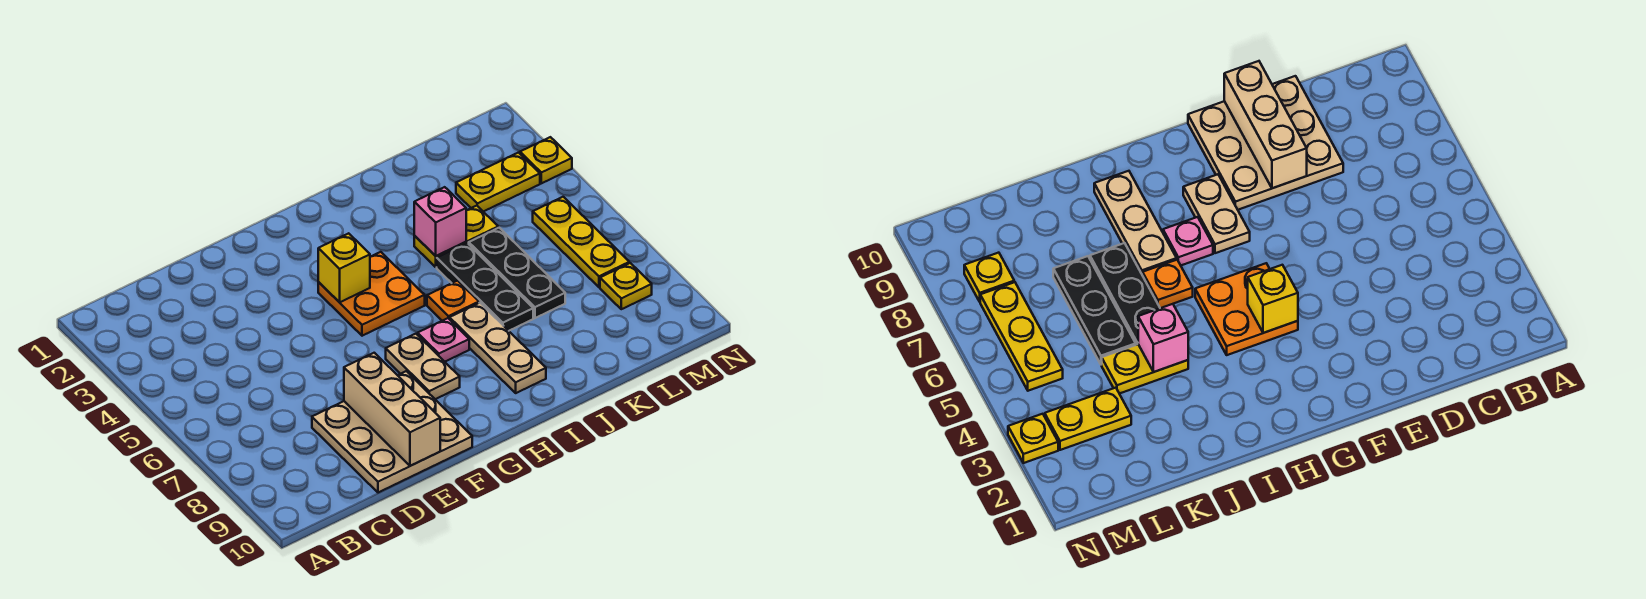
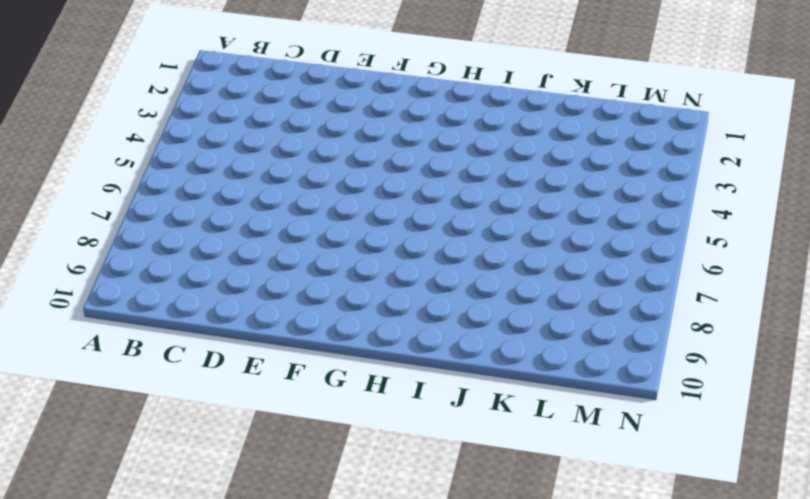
none -> tan 3x3 plate [312,371,472,493]
none -> orange 2x2 plate [318,252,425,336]
none -> tan 1x2 plate [386,334,460,399]

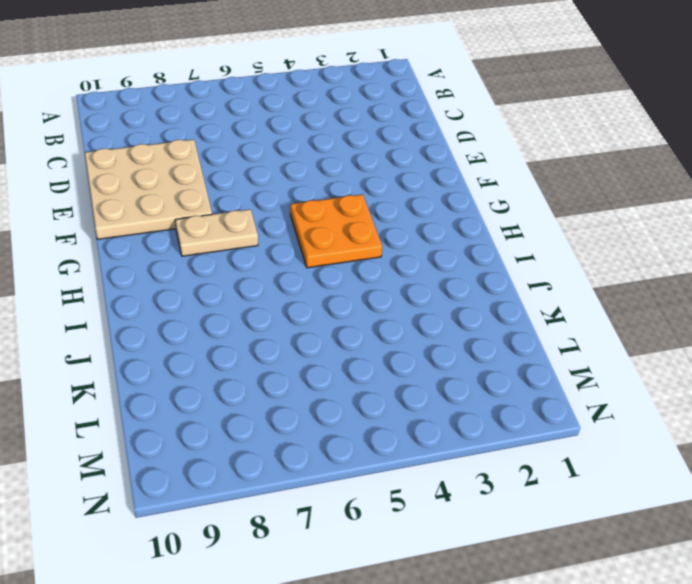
none -> pink 1x1 plate [418,318,469,362]
none -> orange 1x1 plate [427,281,479,321]
none -> tan 1x3 plate [450,303,546,393]

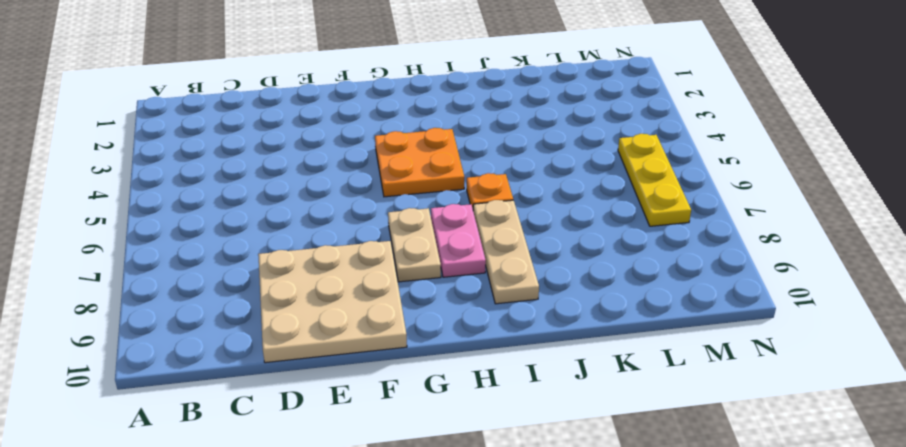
pink 1x2 plate [431,204,486,277] -> pink 1x1 plate [418,318,469,362]
none -> yellow 1x2 plate [414,206,498,267]
none -> black 1x3 plate [437,243,533,331]
none -> black 1x3 plate [469,228,565,318]

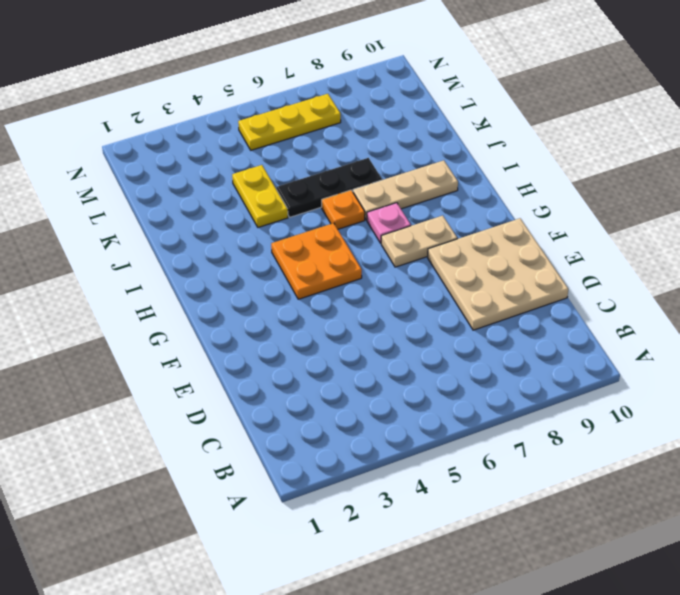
none -> black 1x3 plate [469,228,565,318]
none -> yellow 1x2 plate [456,153,540,212]
none -> yellow 1x1 plate [600,263,652,309]

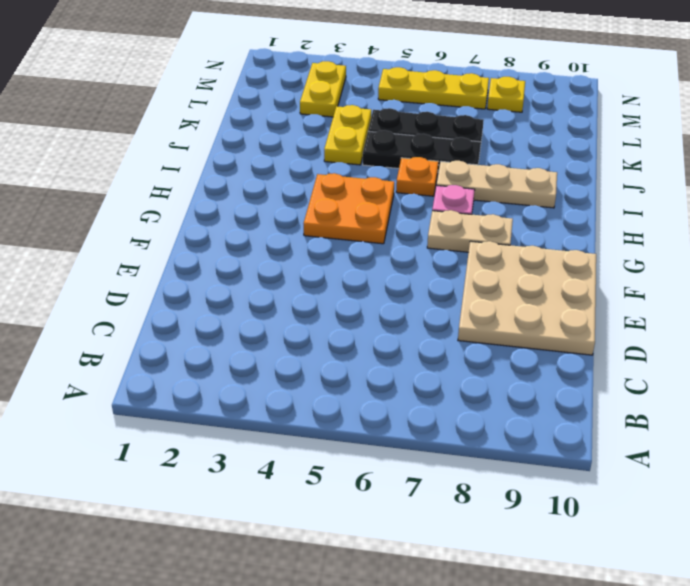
none -> yellow 1x1 plate [520,137,572,183]
none -> tan 1x3 brick [344,353,440,466]
none -> yellow 1x1 brick [318,233,370,302]

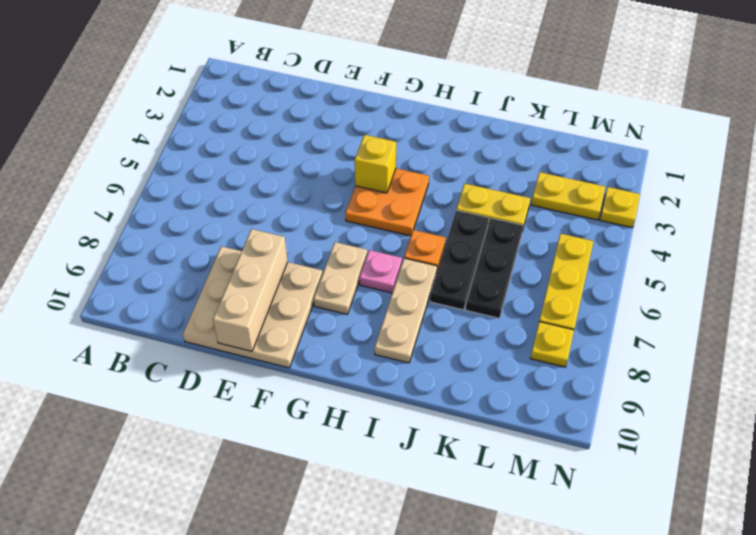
none -> pink 1x1 brick [414,187,466,256]

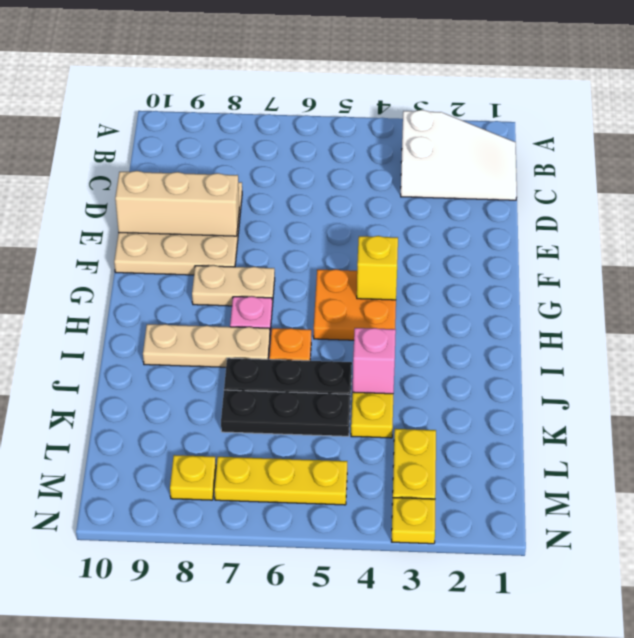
white 2x3 slope [401,110,517,200] -> none

